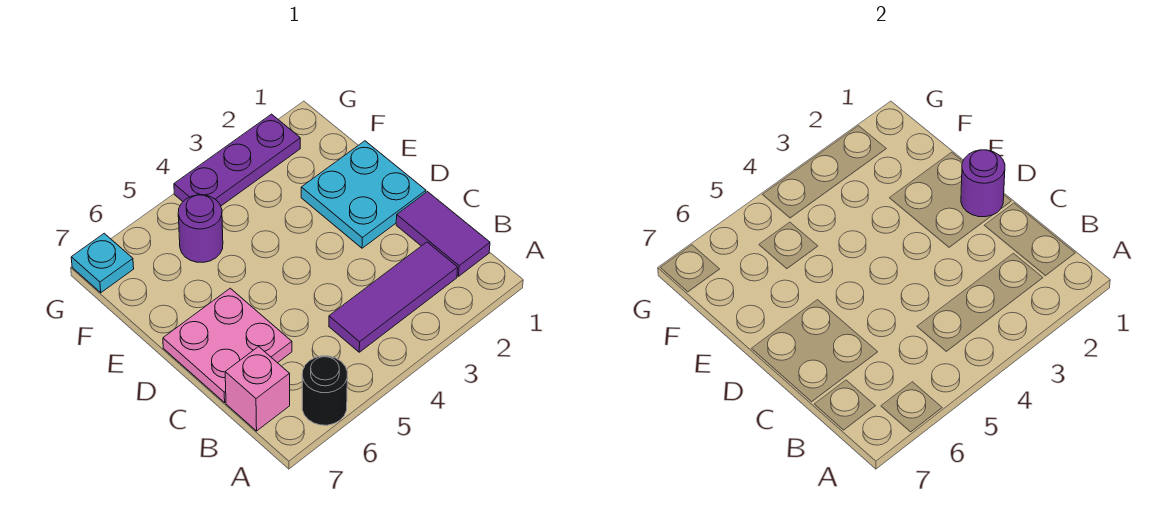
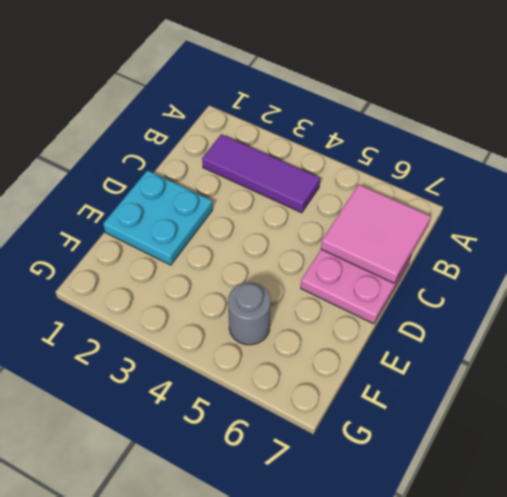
pink 2x2 tile [321,185,431,283] -> none
grey 1x1 round brick [228,282,271,345] -> purple 1x1 round brick [178,195,223,262]
none -> black 1x1 round brick [302,356,347,425]
none -> purple 1x2 tile [396,192,490,276]

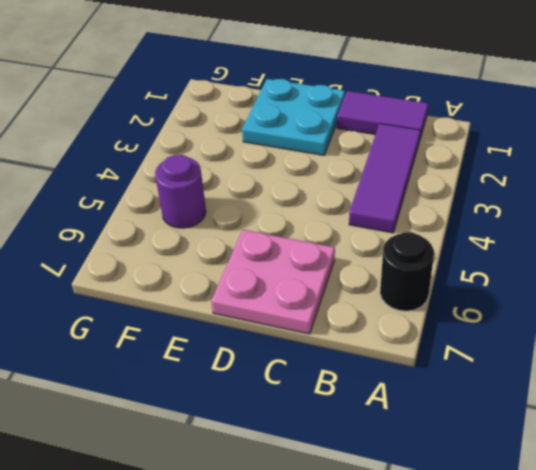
none -> pink 1x1 brick [225,347,290,431]
none -> purple 1x3 plate [174,114,300,206]

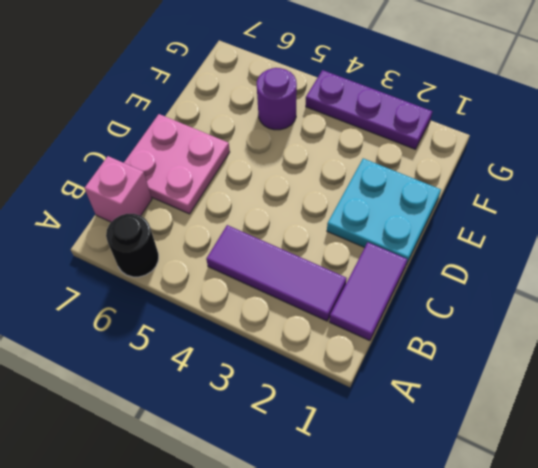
none -> cyan 1x1 plate [71,233,134,293]
none -> purple 1x1 round brick [961,150,1005,217]

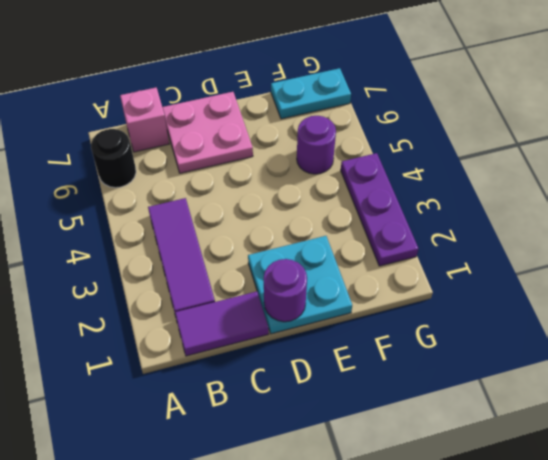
cyan 1x2 plate [271,68,351,119] -> cyan 1x1 plate [71,233,134,293]

